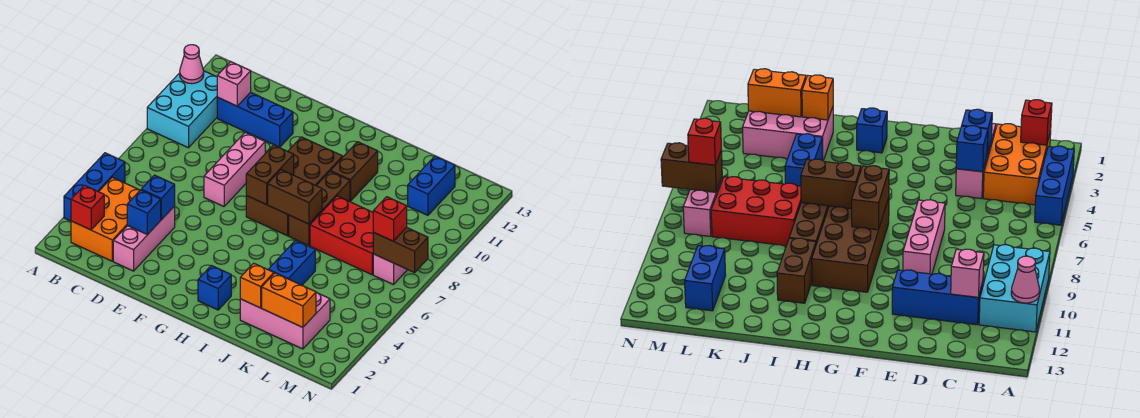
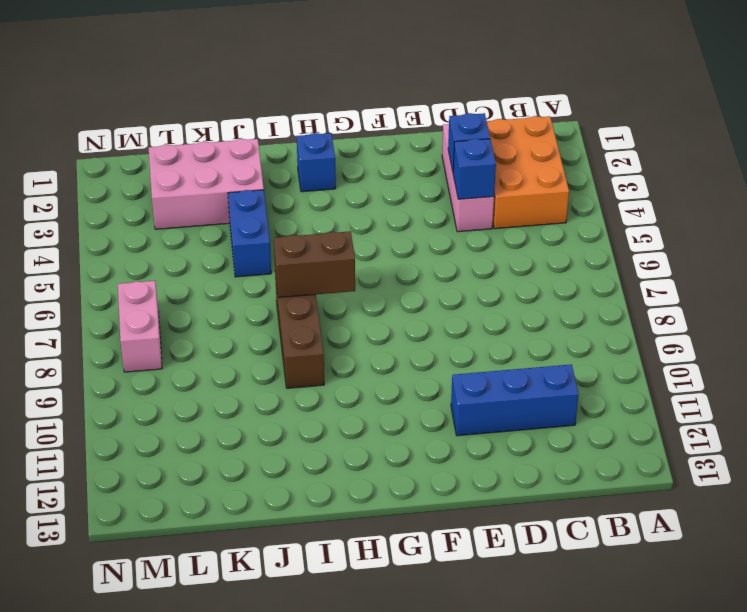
none -> blue 1x3 brick [64,153,125,221]
none -> cyan 2x3 brick [147,71,217,148]
none -> pink 1x3 brick [204,132,265,206]

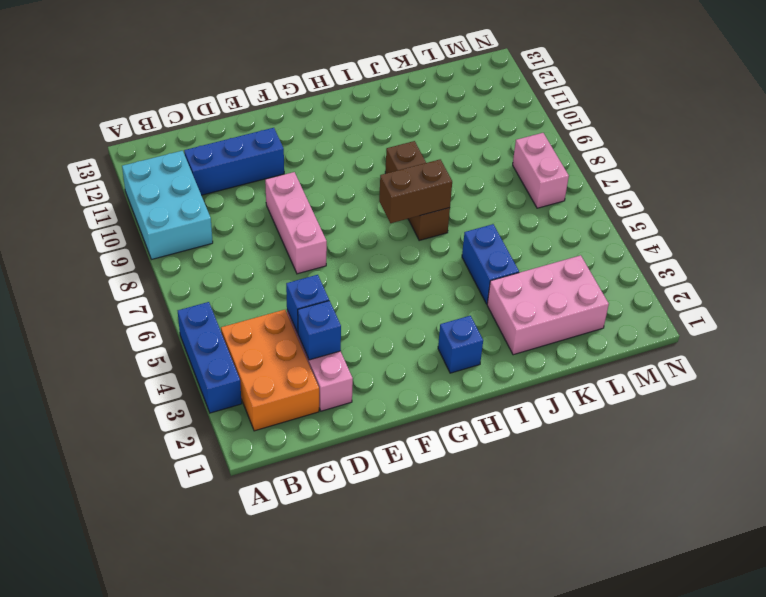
none -> brown 2x4 brick [246,137,343,236]
none -> brown 1x2 brick [330,142,378,201]
none -> red 2x3 brick [310,196,374,275]

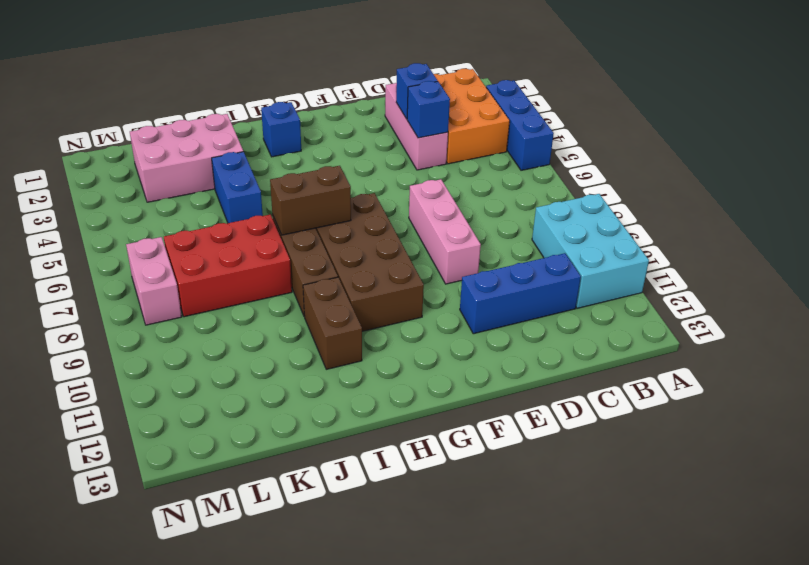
none -> blue 1x2 brick [408,156,455,215]
none -> pink 1x1 cone [180,45,204,84]
none -> red 1x1 brick [71,185,104,230]

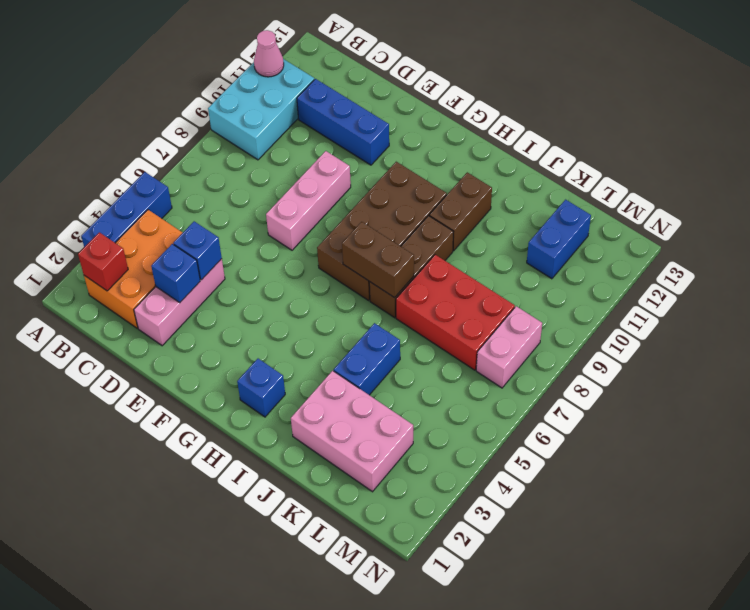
none -> pink 1x1 brick [217,62,251,106]
none -> brown 1x2 brick [246,145,294,205]
none -> orange 1x1 brick [240,263,274,308]

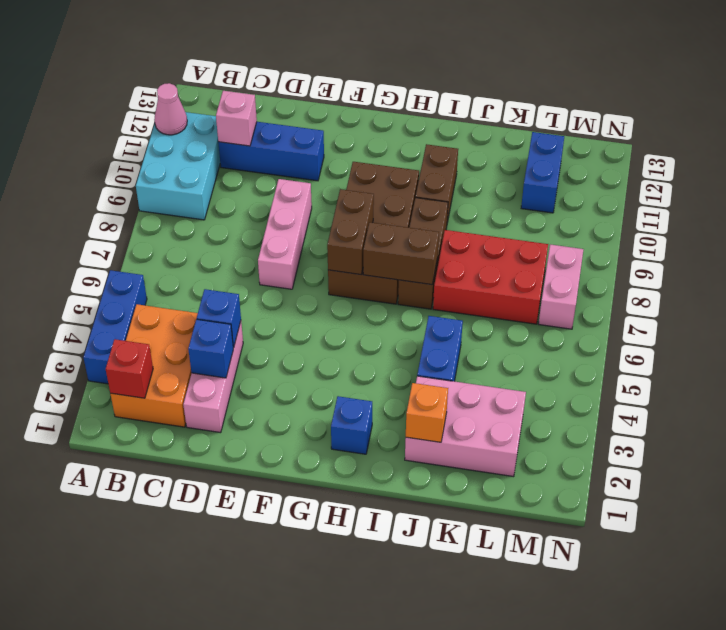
none -> orange 1x2 brick [262,273,316,327]
none -> brown 1x2 brick [373,228,428,273]
none -> red 1x1 brick [373,197,407,241]

